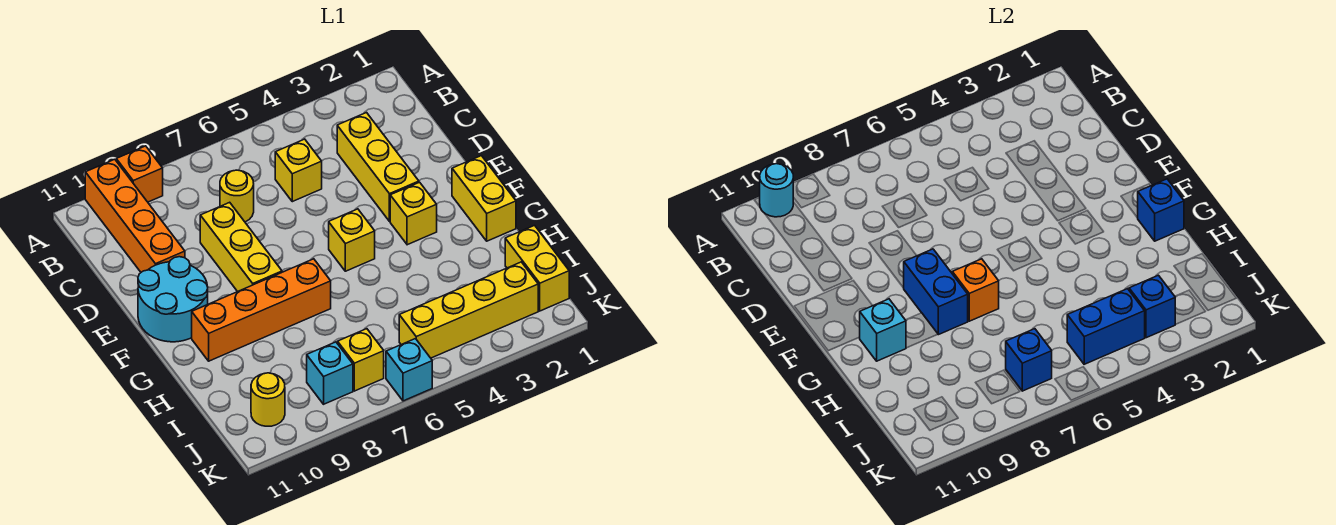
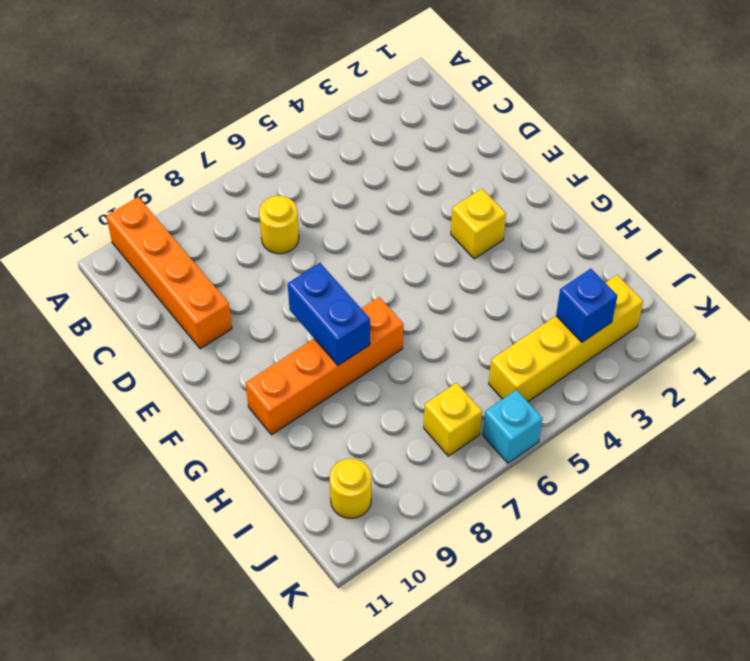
none -> orange 1x1 brick [116,146,163,202]
none -> yellow 1x3 brick [337,113,419,221]
none -> yellow 1x1 brick [275,139,322,202]

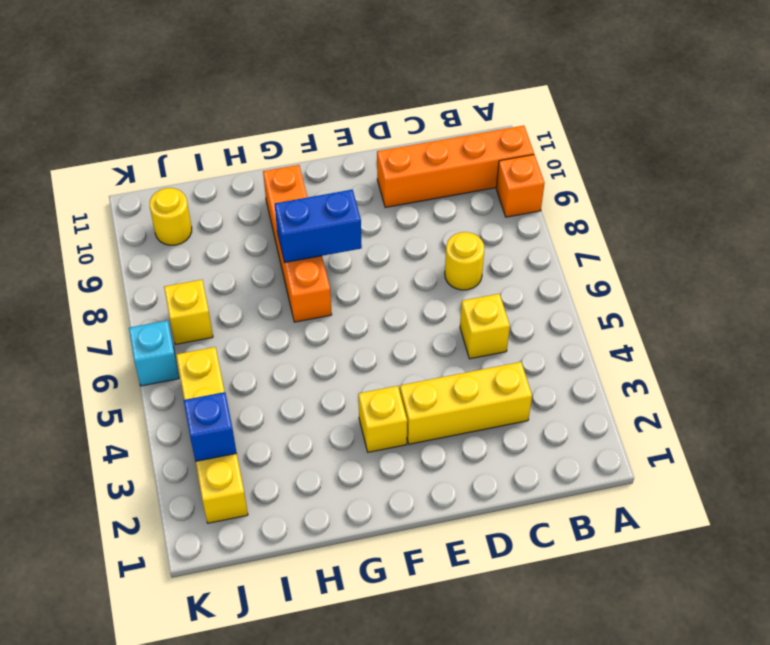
none -> yellow 1x3 brick [200,202,282,292]
none -> cyan 2x2 round brick [138,257,208,342]
none -> yellow 1x2 brick [452,156,516,241]

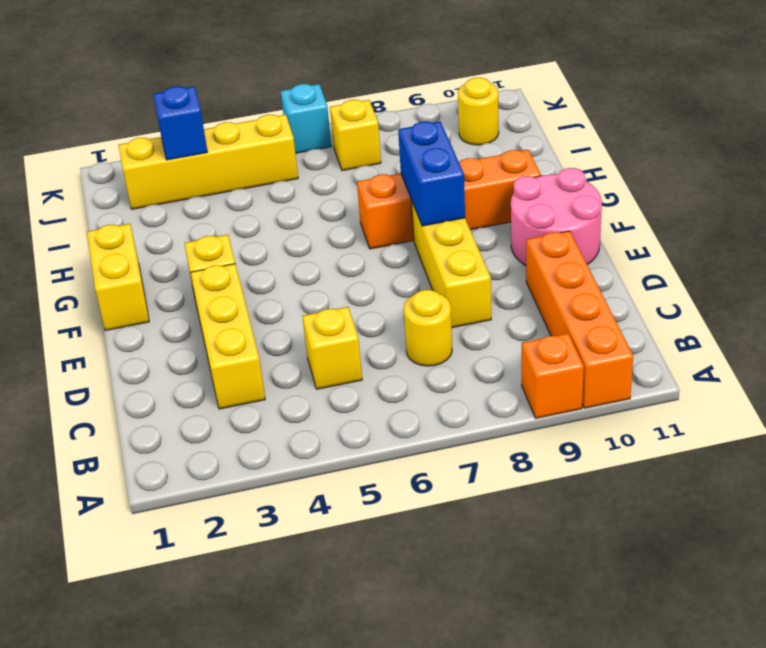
pink 2x2 round brick [511,168,602,265] -> cyan 2x2 round brick [138,257,208,342]
none -> yellow 1x1 brick [329,209,375,271]
none -> yellow 1x2 brick [505,226,569,311]
none -> cyan 1x1 brick [307,342,353,404]

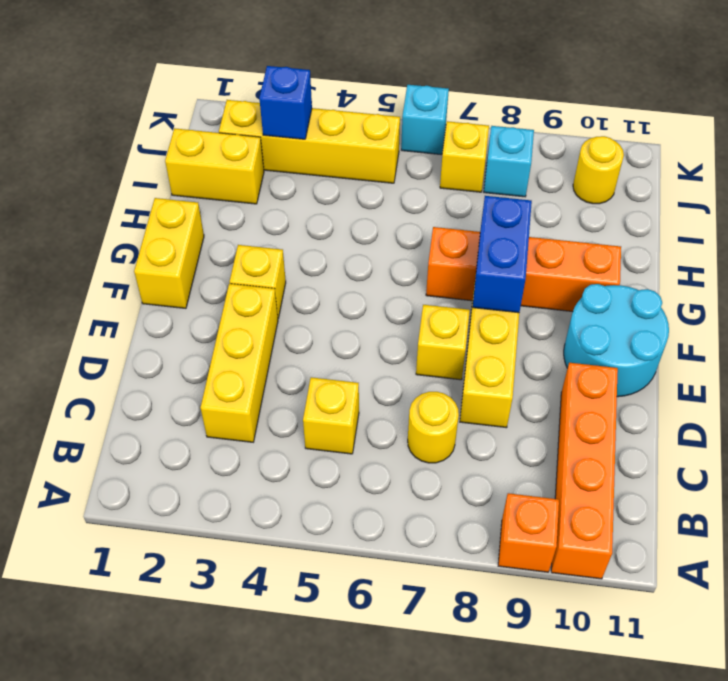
yellow 1x1 brick [416,305,470,380] -> yellow 1x1 brick moved to [329,209,375,271]
yellow 1x2 brick [165,128,264,204] -> yellow 1x2 brick turned to [505,226,569,311]
none -> cyan 1x1 round brick [760,164,793,217]
none -> blue 1x1 brick [1138,179,1184,241]
none -> orange 1x1 brick [952,259,999,321]

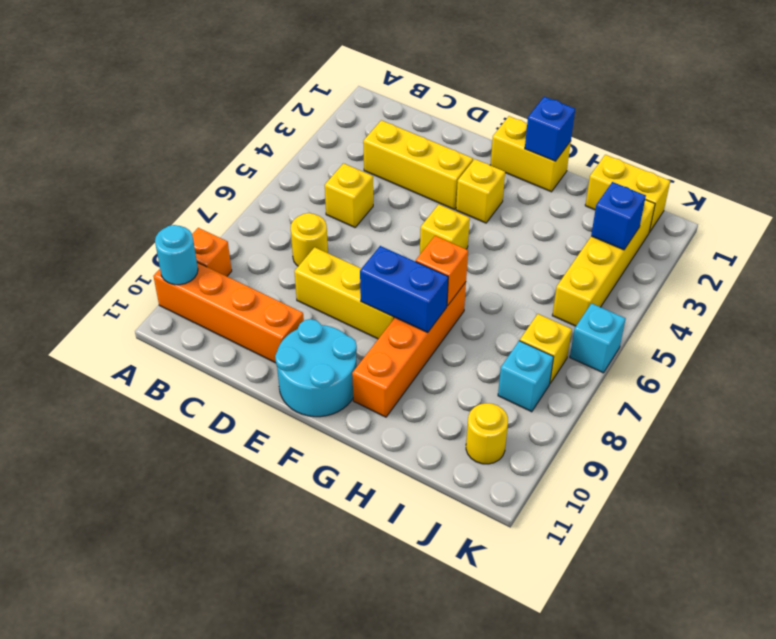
none -> cyan 1x1 brick [860,299,906,361]
none -> blue 1x2 brick [1067,289,1145,364]
none -> blue 1x1 brick [1006,329,1052,391]

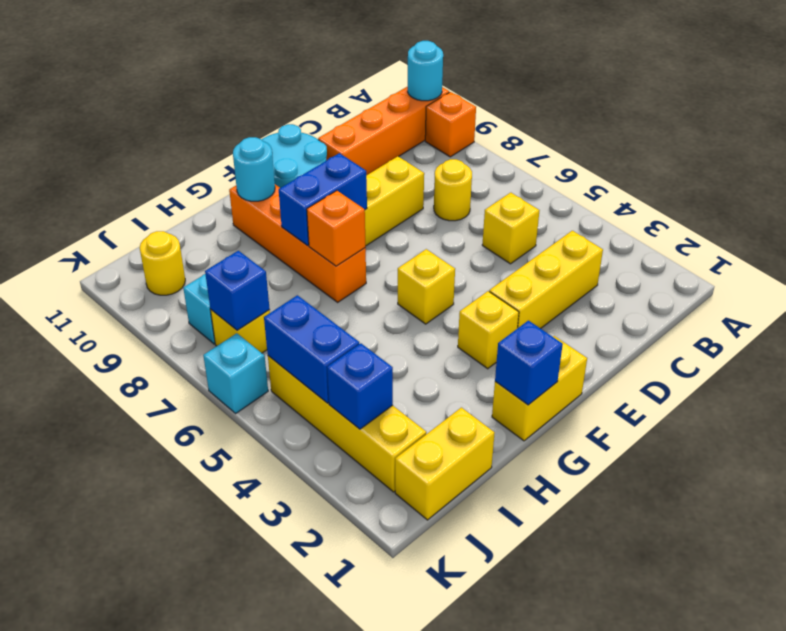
cyan 1x1 round brick [233,137,275,201] -> cyan 1x1 brick [860,299,906,361]

